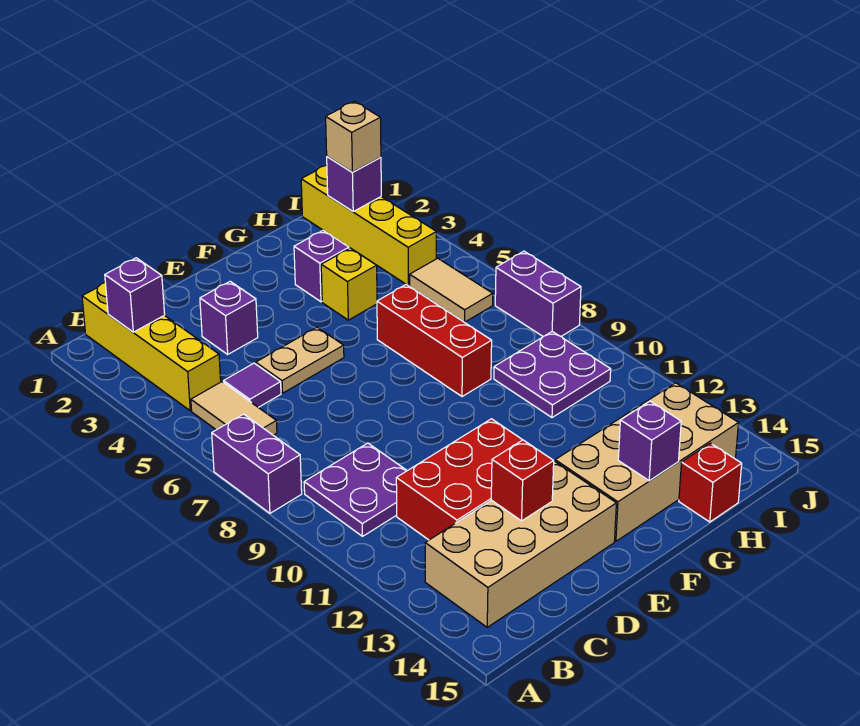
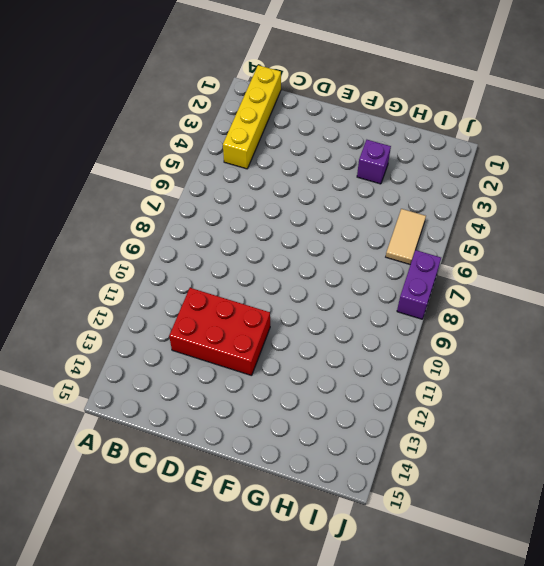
none -> purple 1x2 brick [212,414,302,513]
none -> tan 1x2 tile [191,382,277,435]
none -> purple 2x2 plate [304,443,407,536]

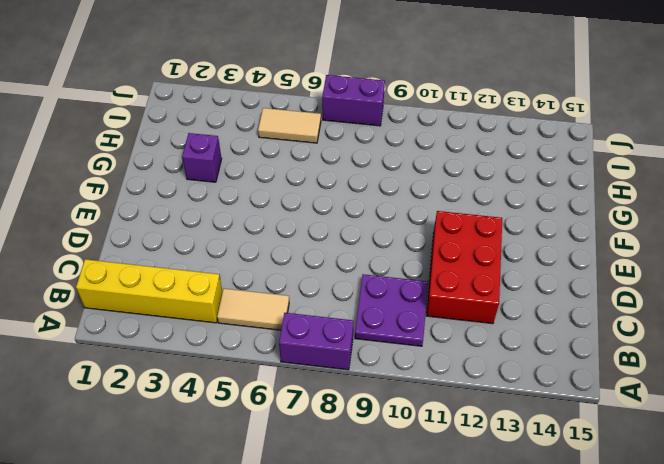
none -> tan 2x4 brick [425,461,616,627]
none -> purple 1x1 tile [224,363,281,407]
none -> purple 1x1 brick [200,281,258,354]

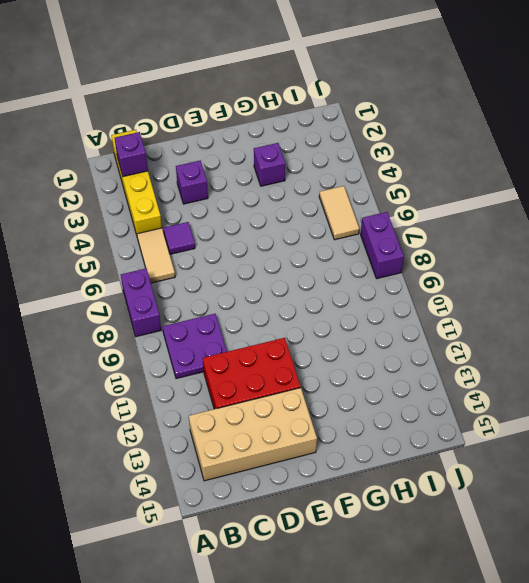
none -> tan 1x2 plate [256,327,344,393]
none -> tan 2x4 brick [555,383,738,541]
none -> yellow 1x1 brick [321,248,377,320]

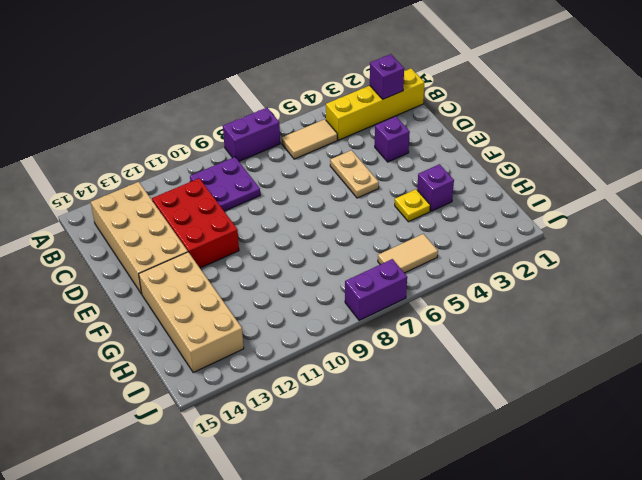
yellow 1x1 plate [395,189,430,222] -> yellow 1x1 brick [321,248,377,320]
none -> purple 1x1 tile [224,363,281,407]
none -> red 1x3 brick [377,285,492,397]
none -> purple 2x2 plate [494,332,611,418]

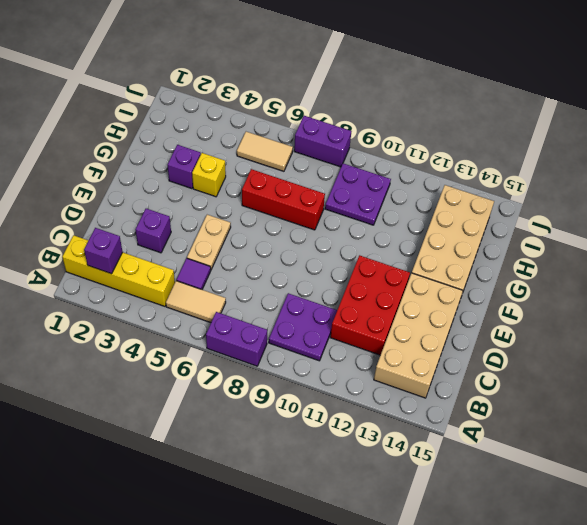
none -> red 1x1 brick [679,443,742,522]
none -> yellow 1x4 brick [301,165,436,286]
none -> red 1x1 brick [491,440,554,521]

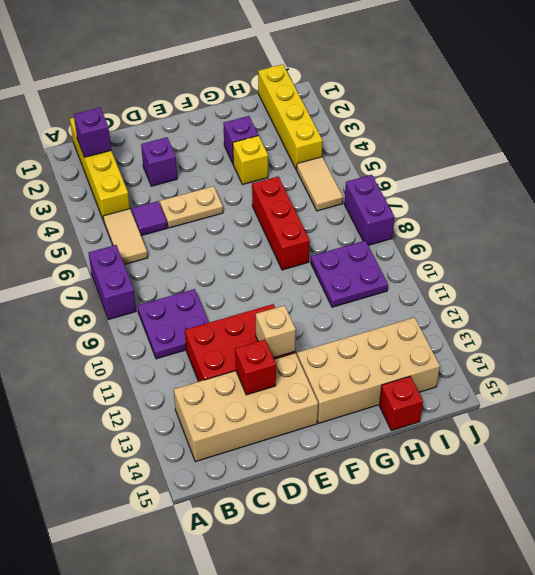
tan 1x1 brick [256,305,296,358] -> tan 1x1 brick moved to [326,101,381,172]
none -> purple 1x1 brick [618,401,681,481]
none -> purple 1x1 brick [327,157,381,211]

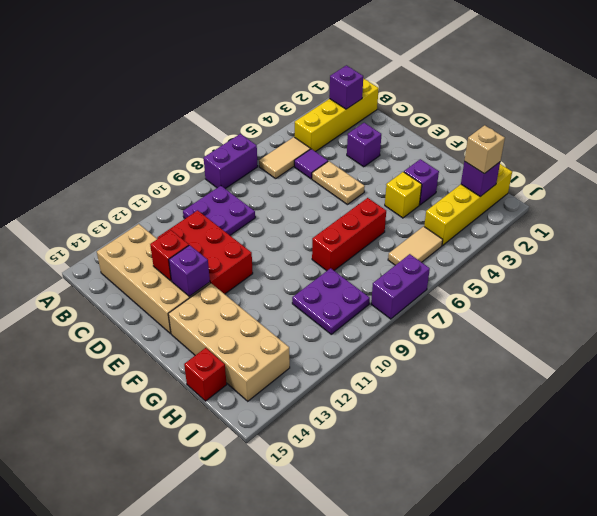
purple 1x1 brick [169,245,210,296] -> purple 1x1 brick moved to [618,401,681,481]

